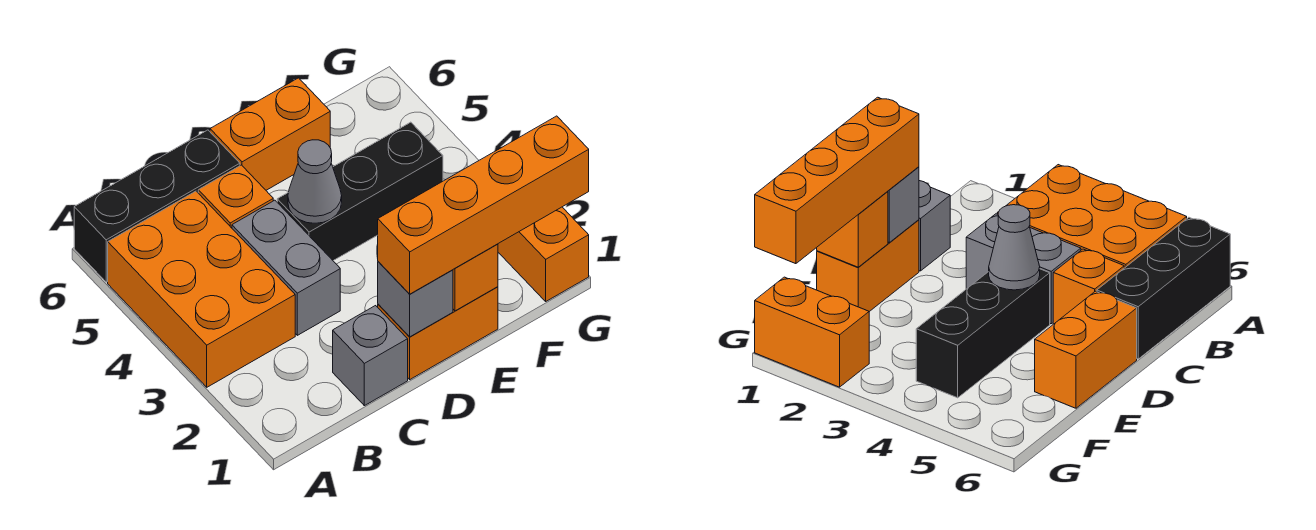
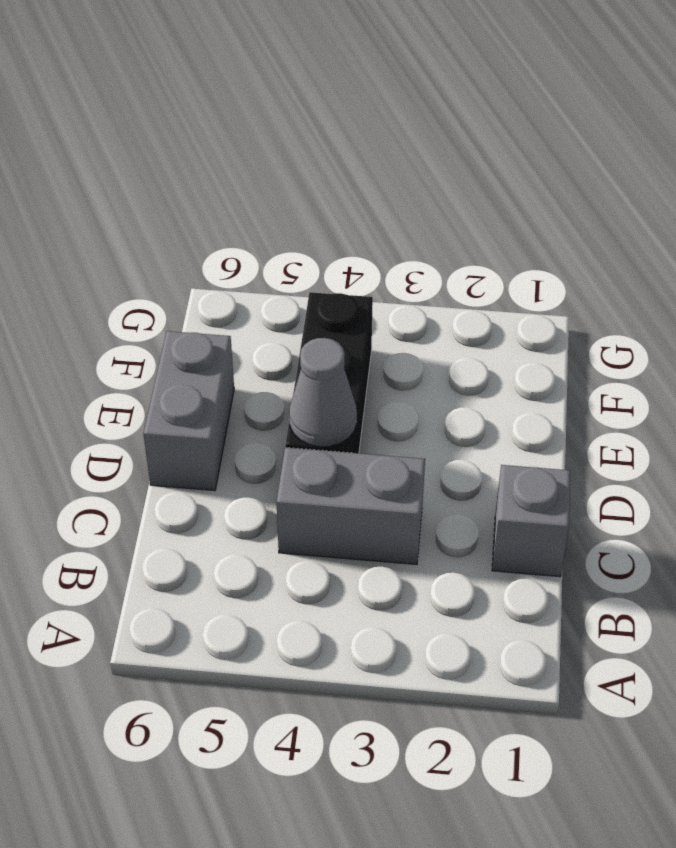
grey 1x2 brick [143,331,234,491] -> orange 1x2 brick [210,78,330,190]
none -> orange 2x3 brick [108,191,295,387]
none -> black 1x3 brick [74,130,240,282]
none -> orange 1x1 brick [198,165,273,228]

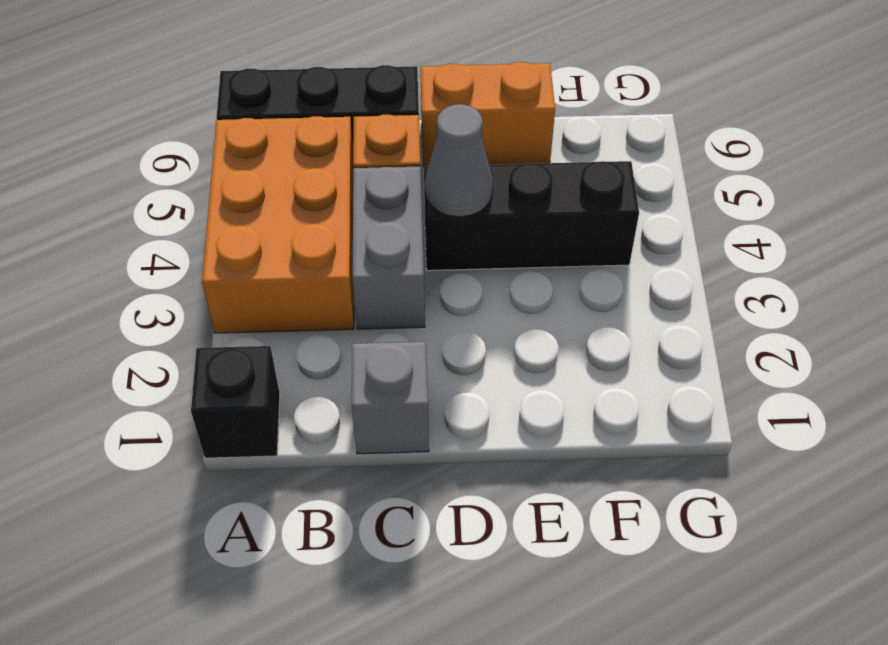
black 1x1 brick [191,346,280,458] -> none
none -> orange 1x2 brick [378,287,498,379]
none -> orange 1x2 brick [498,207,589,301]
none -> grey 1x1 brick [378,262,453,337]

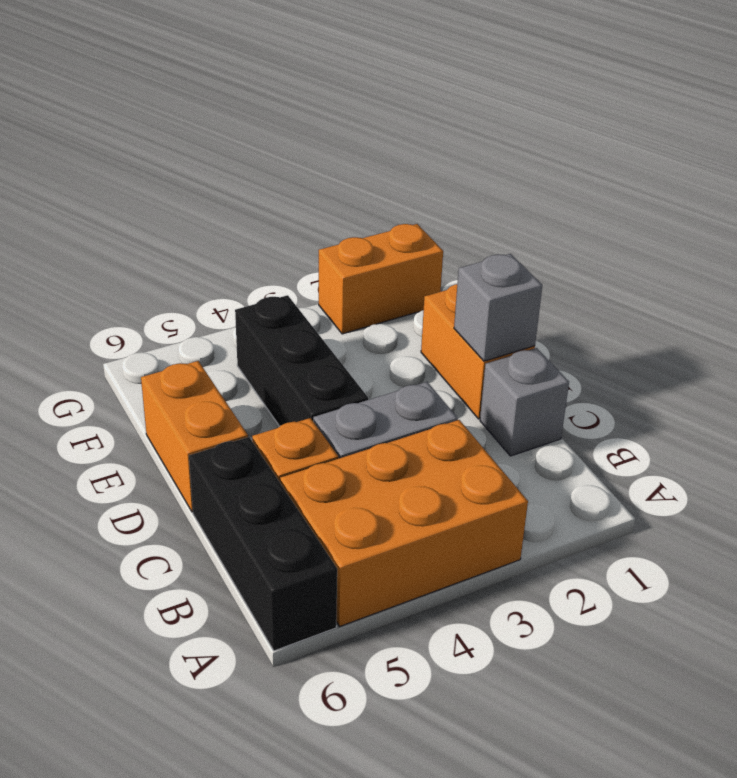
none -> grey 1x1 cone [288,140,342,223]
none -> orange 1x1 brick [453,244,498,311]
none -> orange 1x4 brick [378,116,589,294]

